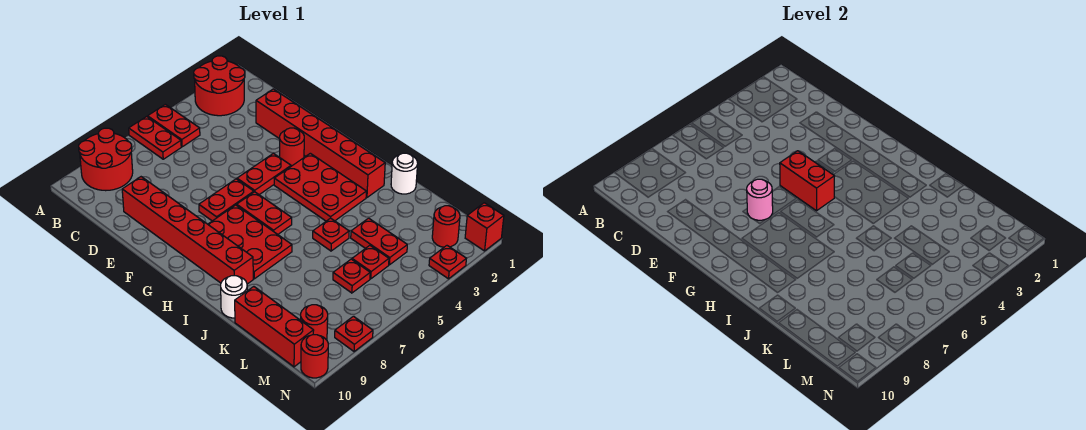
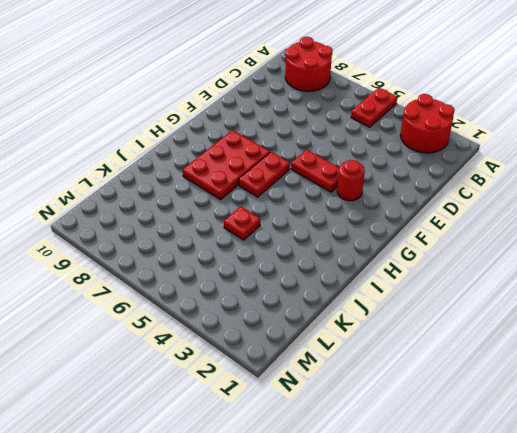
none -> red 1x2 plate [129,116,181,159]
none -> red 1x6 brick [256,89,385,197]
none -> red 1x6 brick [122,177,253,284]

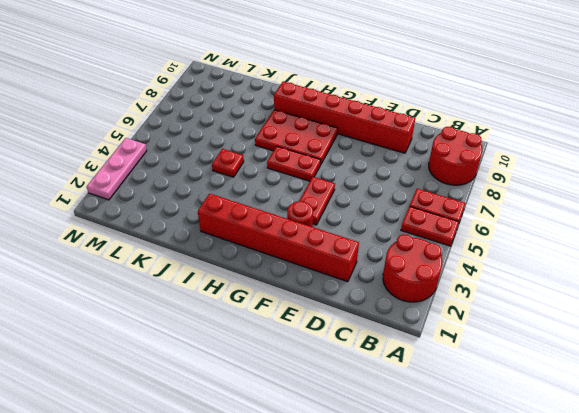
pink 1x3 plate [87,138,147,200] -> red 1x1 plate [429,246,466,279]
none -> red 1x2 plate [199,179,254,221]
none -> red 2x3 plate [274,153,366,221]
none -> white 1x1 round brick [391,153,418,194]

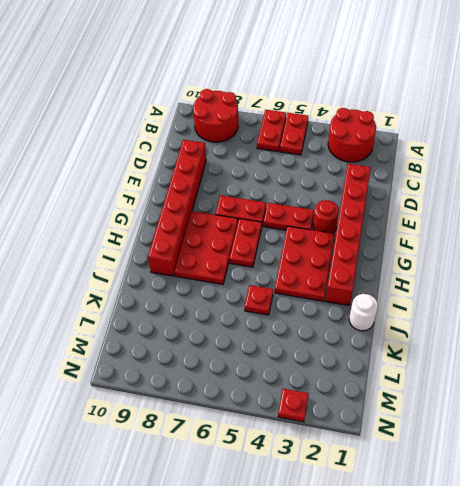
none -> white 1x1 round brick [221,276,247,318]
none -> red 1x2 plate [351,218,407,265]
none -> red 1x3 brick [235,287,314,367]

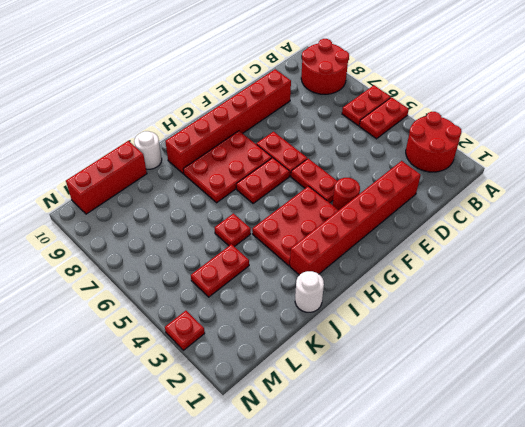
none -> red 1x1 plate [352,246,389,279]
none -> red 1x1 plate [333,259,370,293]
none -> red 1x1 round brick [432,206,460,247]

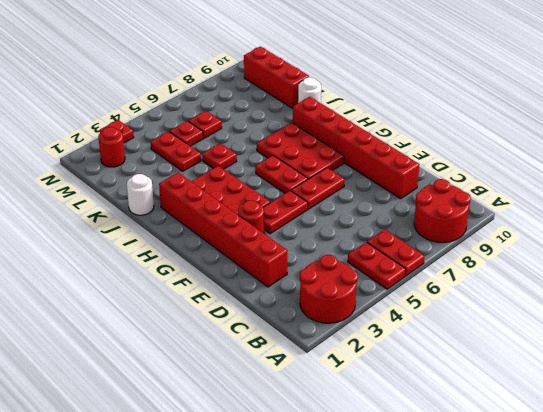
none -> red 1x1 round brick [301,305,328,340]
none -> red 1x1 brick [465,203,504,251]
none -> red 1x1 plate [335,316,373,351]

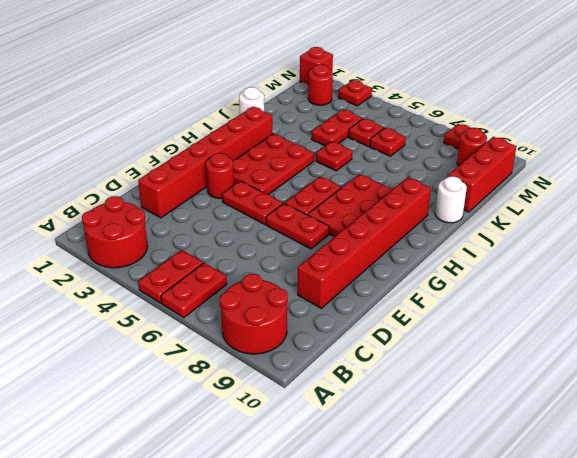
none -> red 1x1 round brick [301,335,328,378]
none -> red 1x2 brick [780,151,834,211]
none -> pink 1x1 round brick [747,179,773,220]

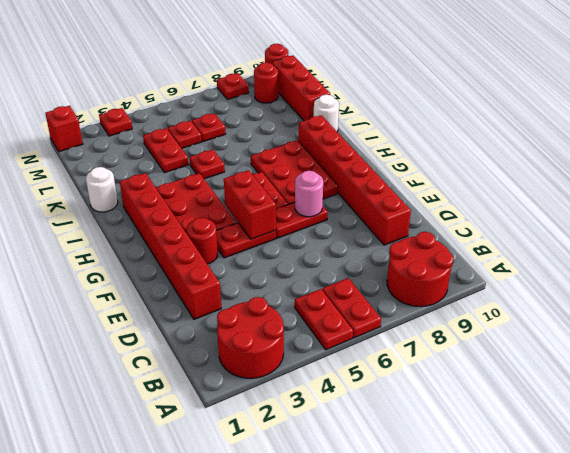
none -> red 1x1 round brick [432,206,460,247]

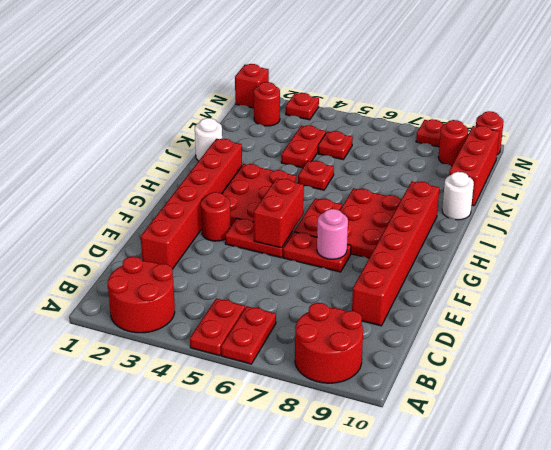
none -> red 1x1 plate [333,259,370,293]

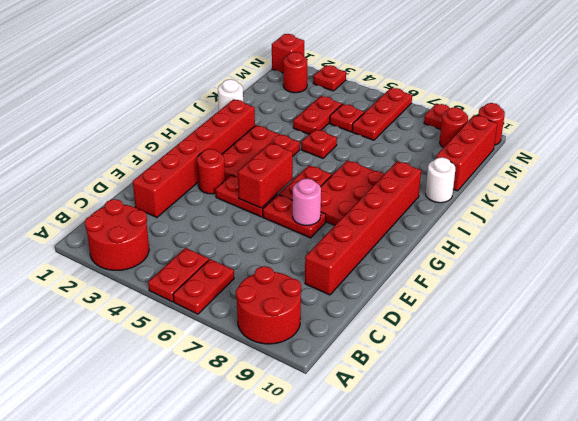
red 1x3 plate [352,88,412,140] -> red 1x1 plate [333,259,370,293]

